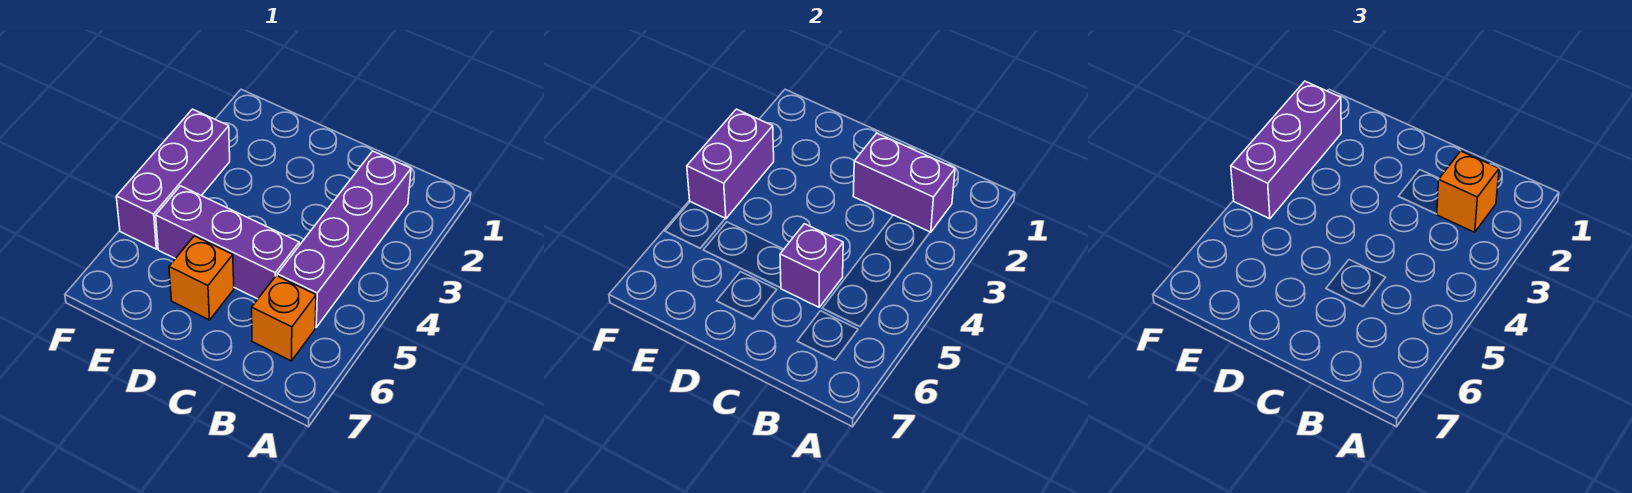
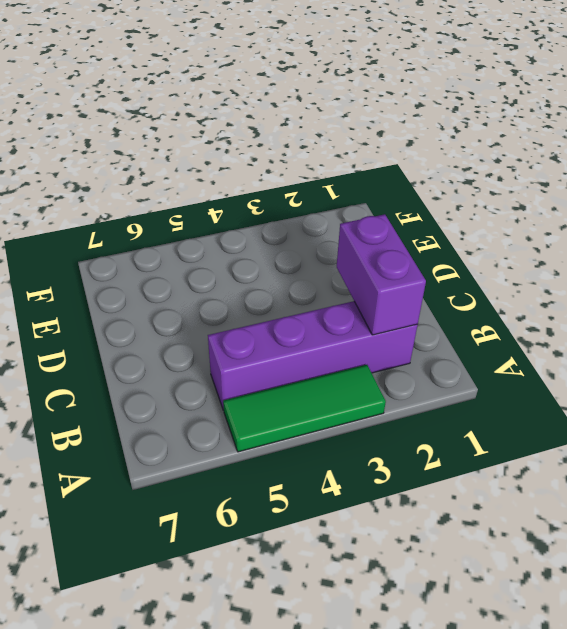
green 1x3 tile [223,365,386,452] -> none
none -> orange 1x1 brick [252,276,316,361]
none -> purple 1x3 brick [156,186,299,299]

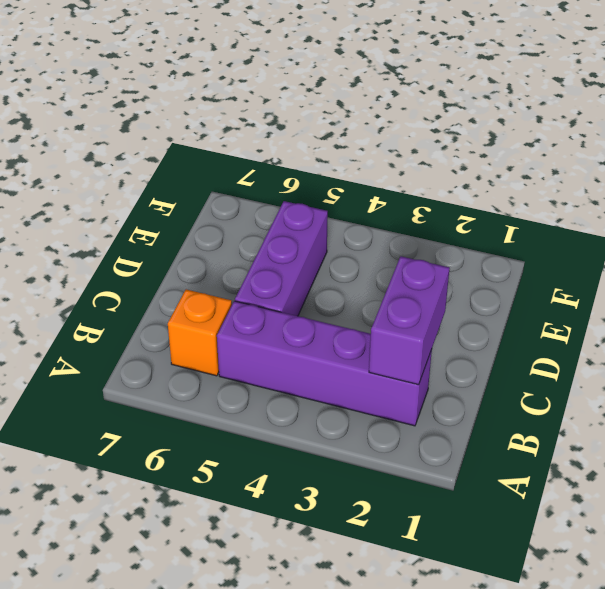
none -> orange 1x1 brick [169,236,234,320]
none -> purple 1x3 brick [116,109,230,249]

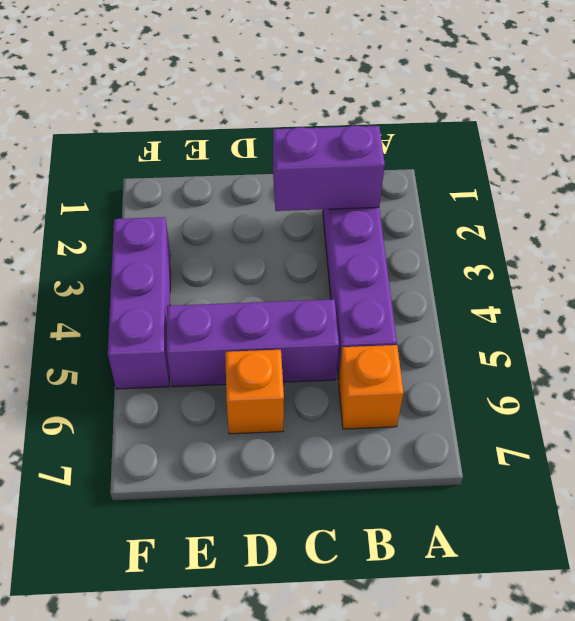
none -> purple 1x1 brick [780,224,843,307]
none -> purple 1x2 brick [687,109,774,219]

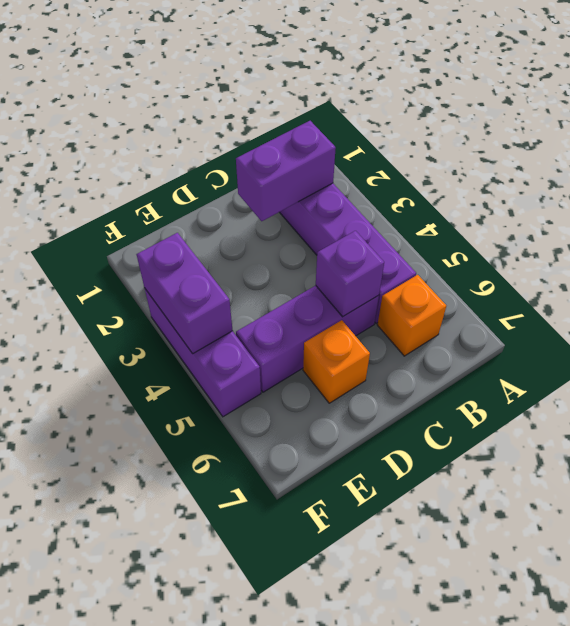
none -> orange 1x1 brick [1437,151,1499,232]
none -> purple 1x3 brick [1231,81,1341,219]

